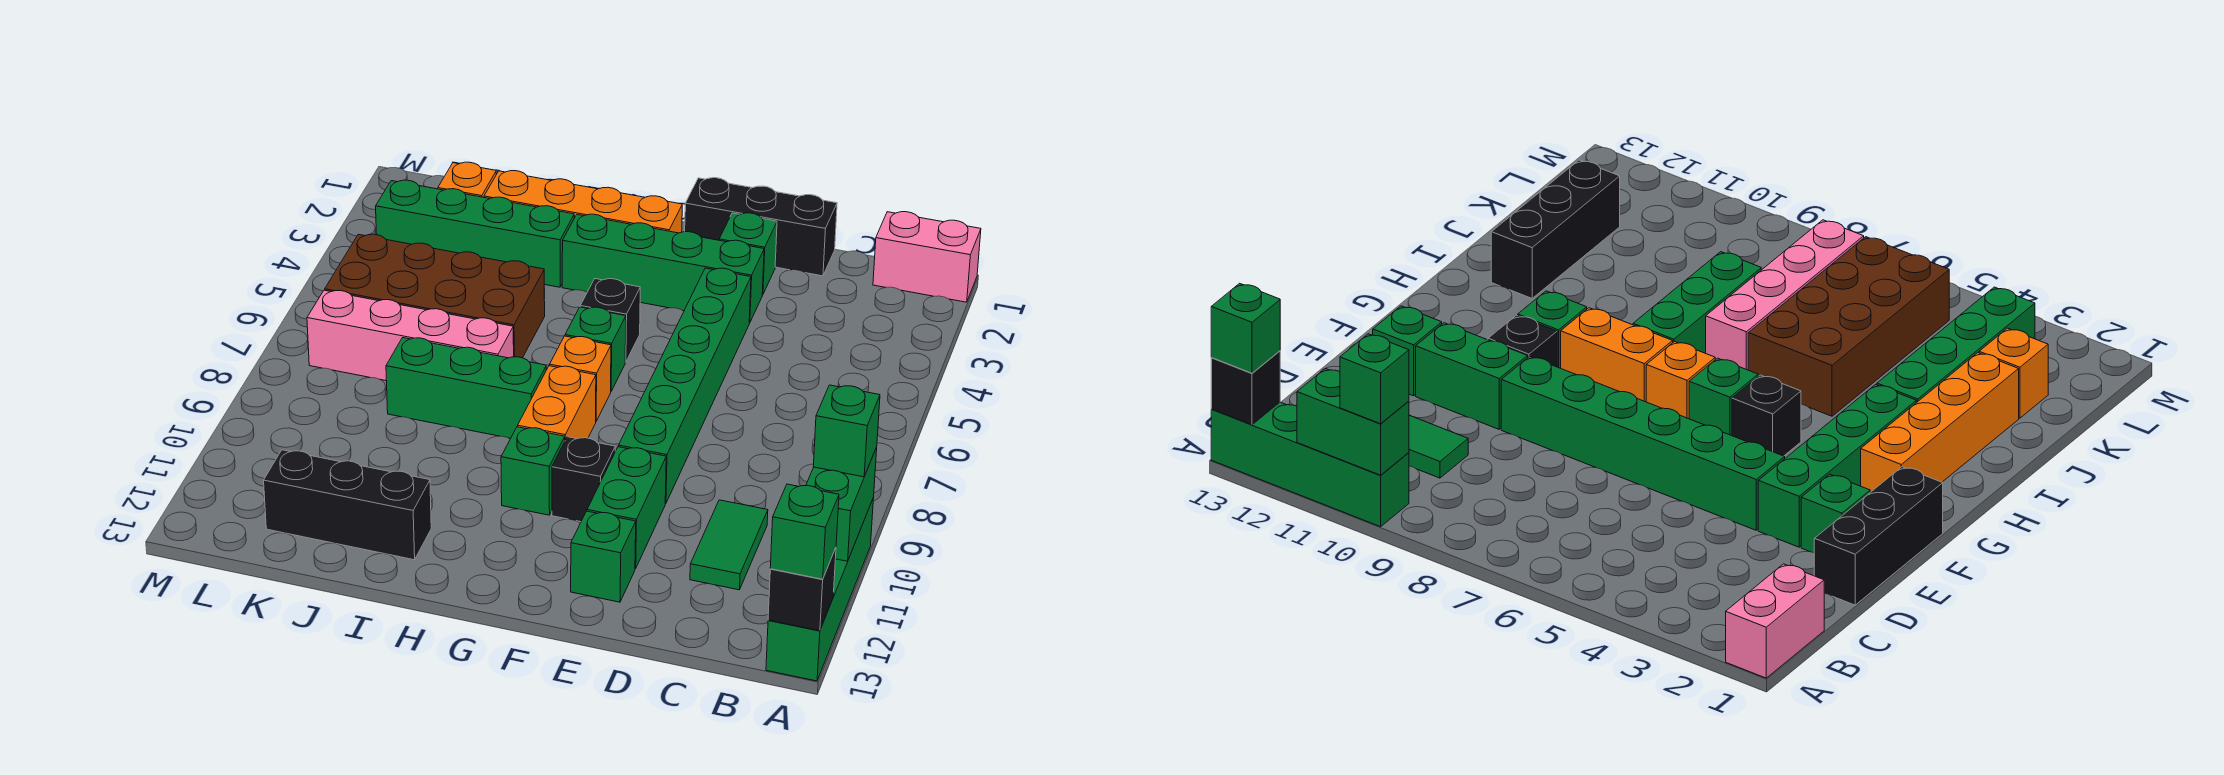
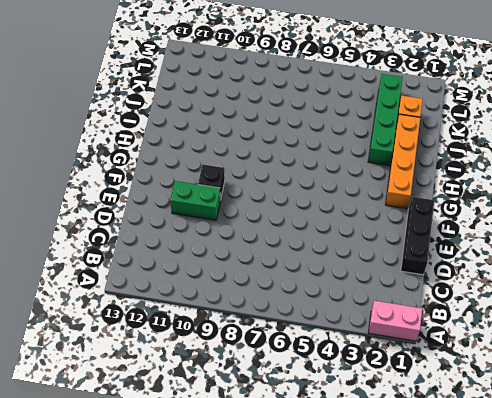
pink 1x2 brick [368,301,422,341] -> pink 1x2 brick turned to [873,212,981,302]
none -> green 1x4 brick [766,498,874,681]
none -> green 1x2 tile [690,500,768,590]
none -> green 1x1 brick [719,213,777,295]

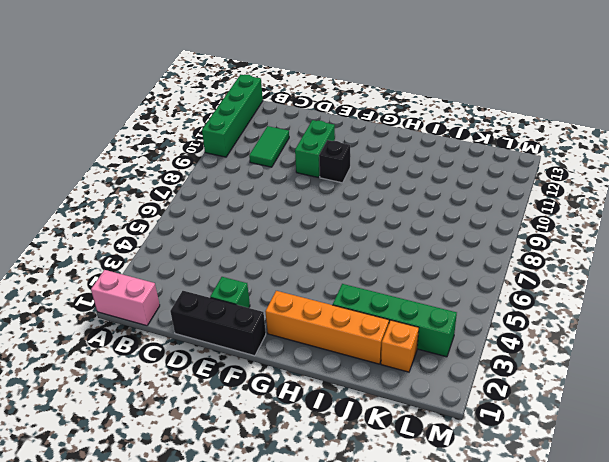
none -> green 1x4 brick [562,214,764,323]
none -> green 1x6 brick [619,268,751,504]
none -> green 1x1 brick [571,511,636,602]

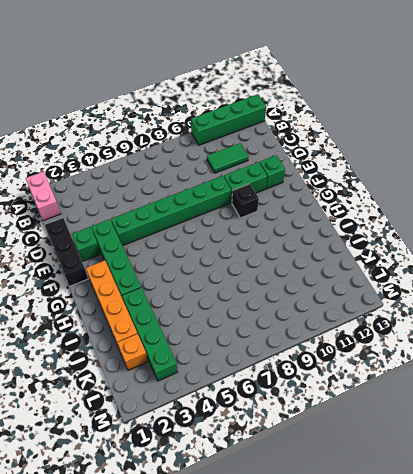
none -> black 1x1 brick [580,279,640,362]
none -> green 1x1 brick [565,307,626,391]
none -> orange 1x1 brick [550,336,611,421]

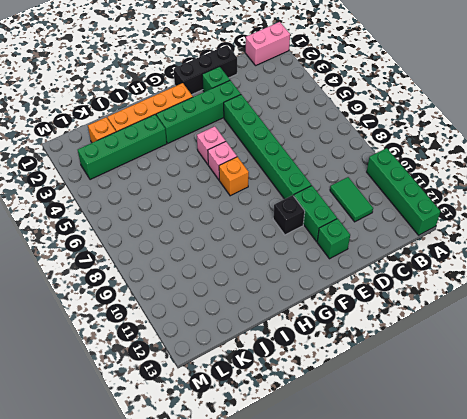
pink 1x1 brick [197,126,226,164] -> black 1x1 brick [580,279,640,362]
pink 1x1 brick [208,142,237,180] -> green 1x1 brick [565,307,626,391]
none -> orange 1x2 brick [518,366,596,440]
none -> green 1x1 brick [501,427,565,515]
none -> green 1x3 brick [386,338,546,438]

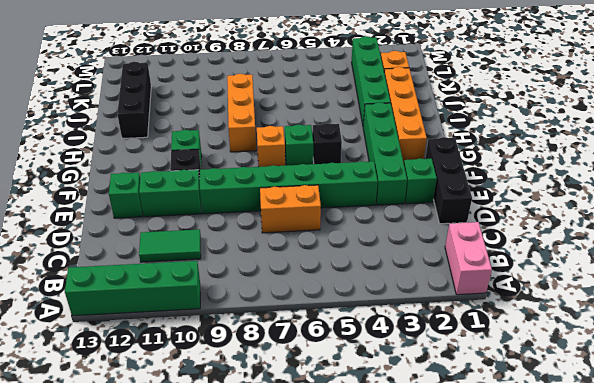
orange 1x2 brick [260,185,321,233] -> orange 1x2 brick moved to [518,366,596,440]
orange 1x3 brick [227,74,256,152] -> green 1x3 brick [386,338,546,438]
none -> brown 2x4 brick [325,234,545,358]
none -> pink 1x4 brick [307,290,514,381]
none -> green 1x2 brick [806,447,877,561]

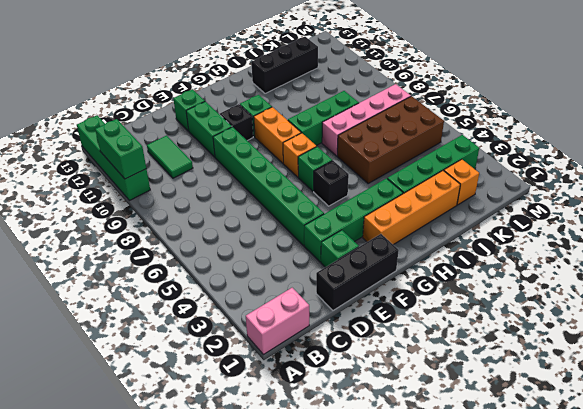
none -> black 1x1 brick [768,548,836,631]
none -> green 1x1 brick [813,385,880,477]
none -> green 1x1 brick [770,484,839,579]

